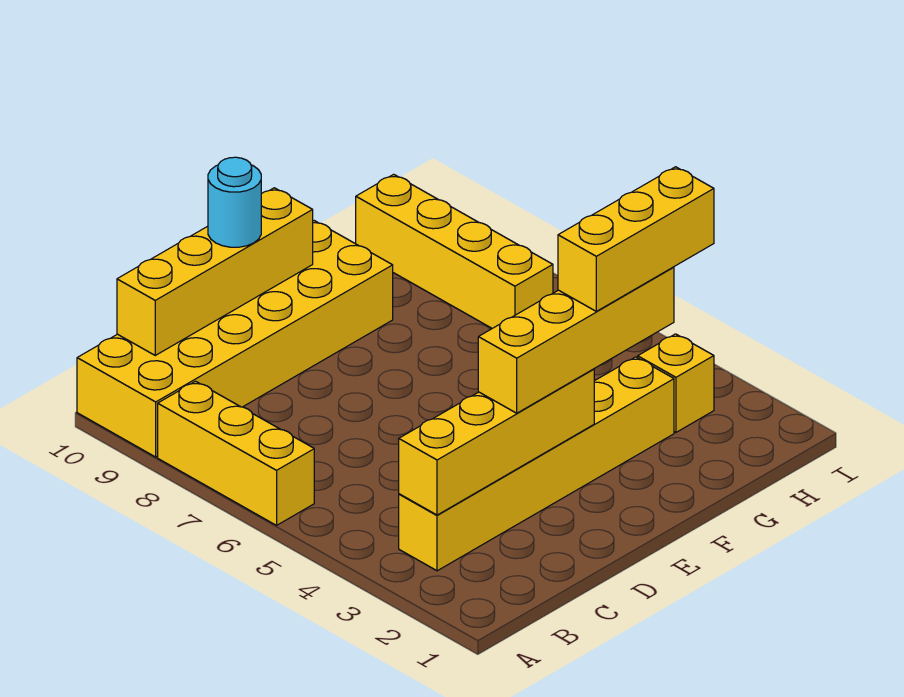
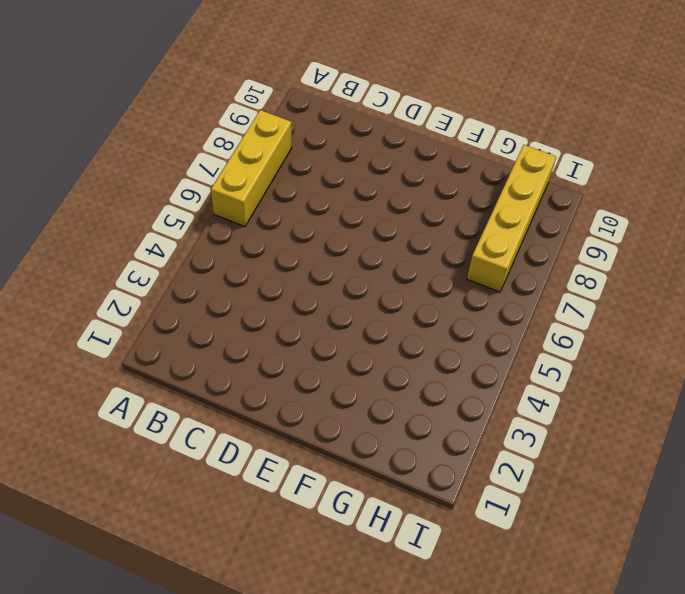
none -> yellow 2x6 brick [77,221,393,457]
none -> yellow 1x6 brick [399,357,674,571]

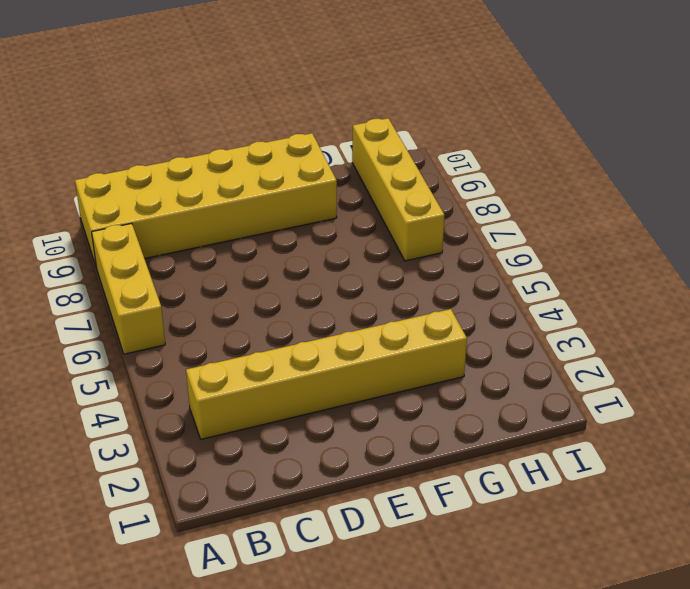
none -> yellow 1x1 brick [638,334,714,432]
none -> yellow 1x4 brick [399,369,594,515]

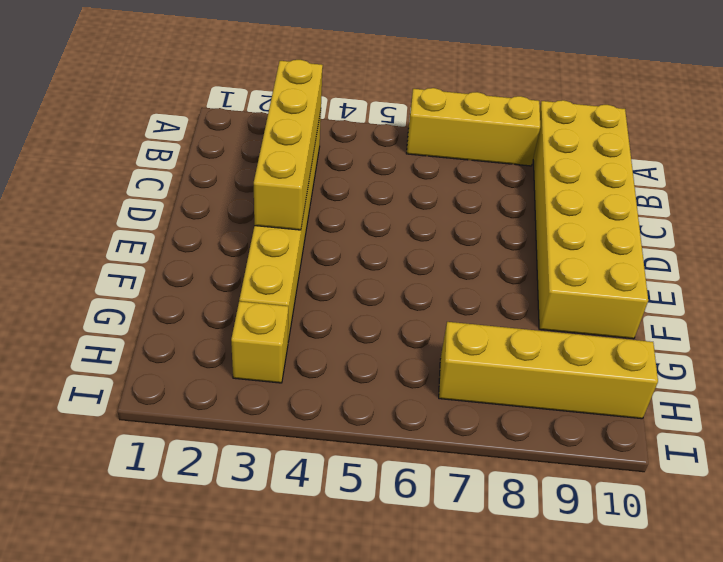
none -> yellow 1x4 brick [117,188,313,355]
none -> yellow 1x4 brick [478,267,674,413]

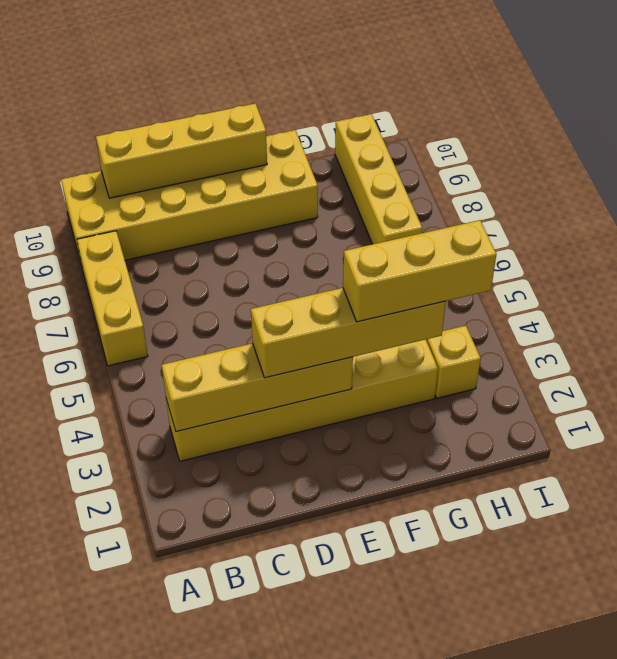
none -> cyan 1x1 round brick [208,157,261,247]

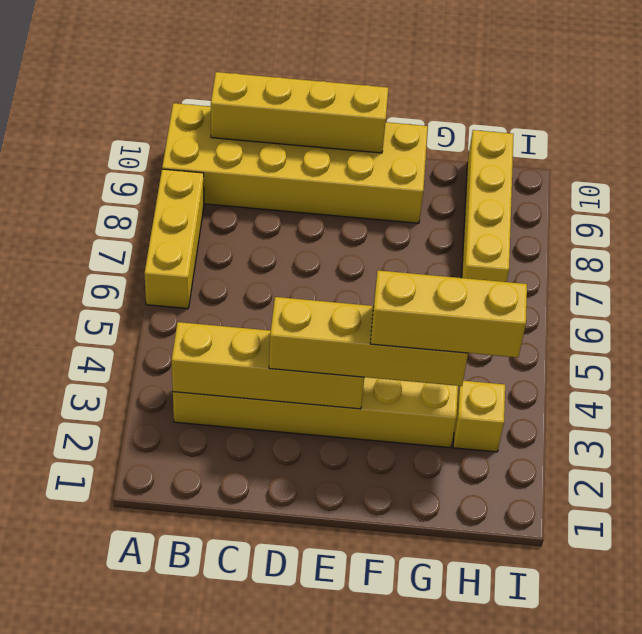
none -> cyan 1x1 round brick [208,157,261,247]

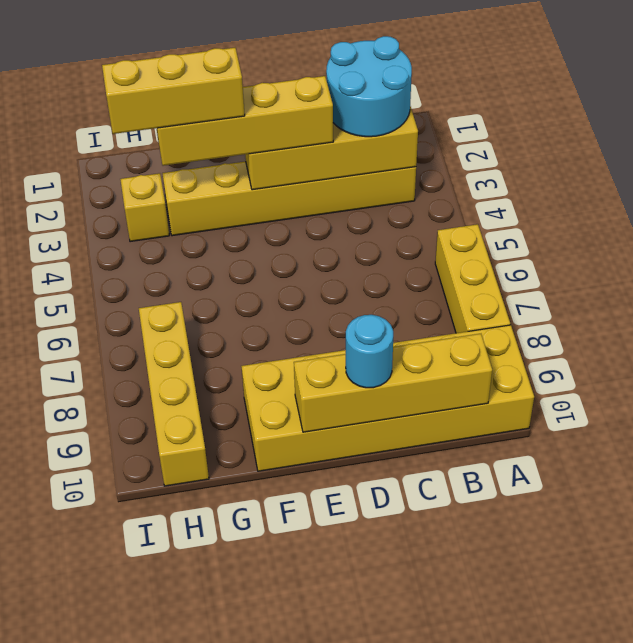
cyan 2x2 round brick [326,36,412,137] -> none

